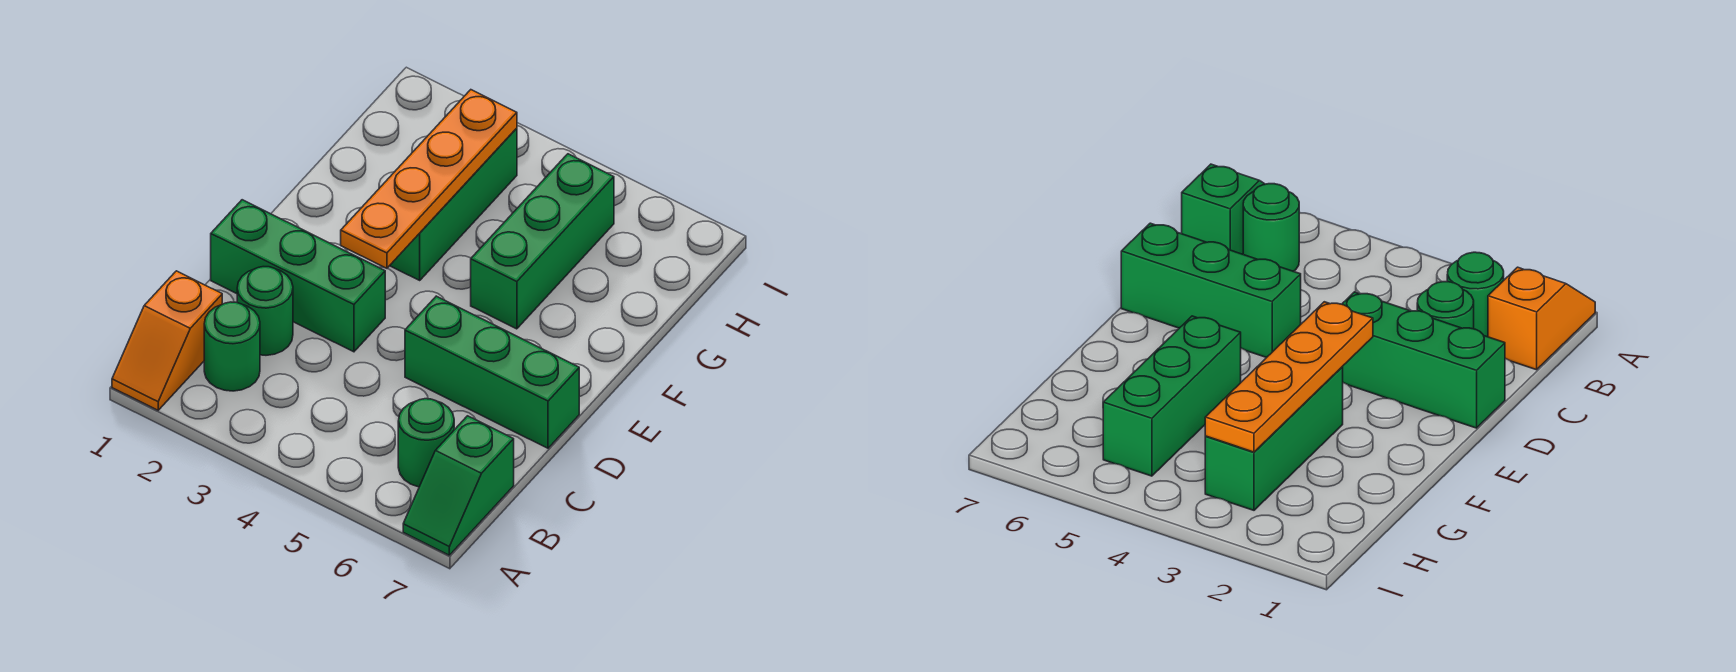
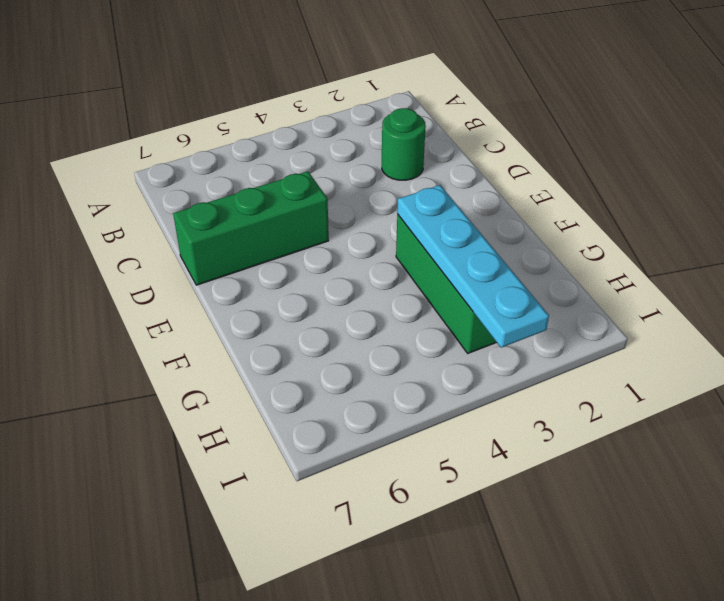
cyan 1x4 plate [397,185,549,348] -> orange 1x4 plate [341,90,517,268]
none -> orange 1x2 slope [112,271,222,410]
none -> green 1x2 slope [403,416,514,555]

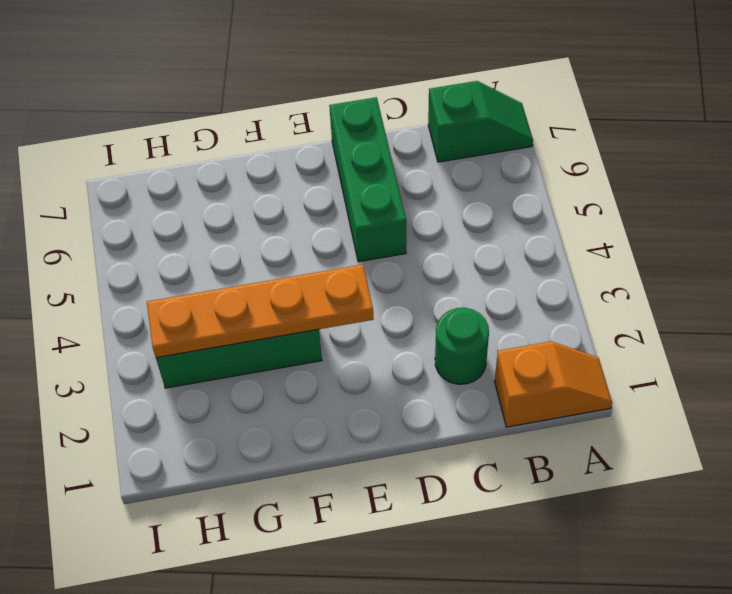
none -> green 1x1 round brick [204,302,260,391]
none -> green 1x1 round brick [398,399,454,487]

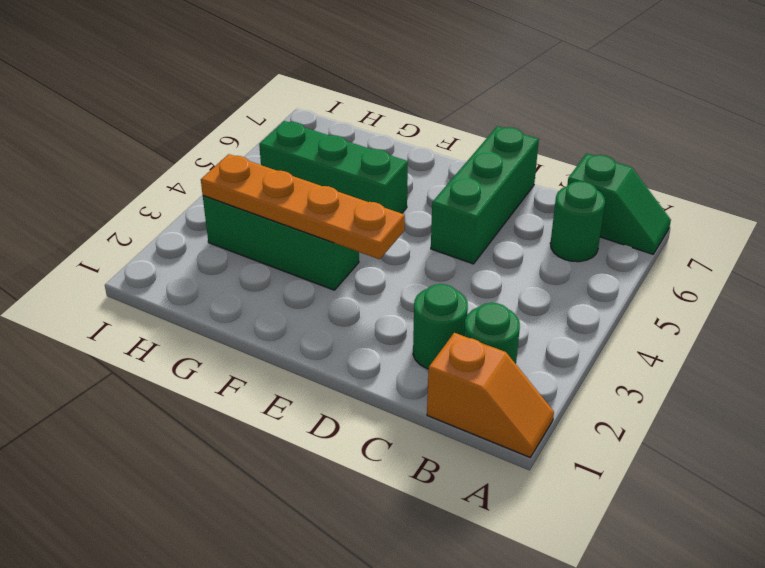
none -> green 1x3 brick [211,200,385,352]

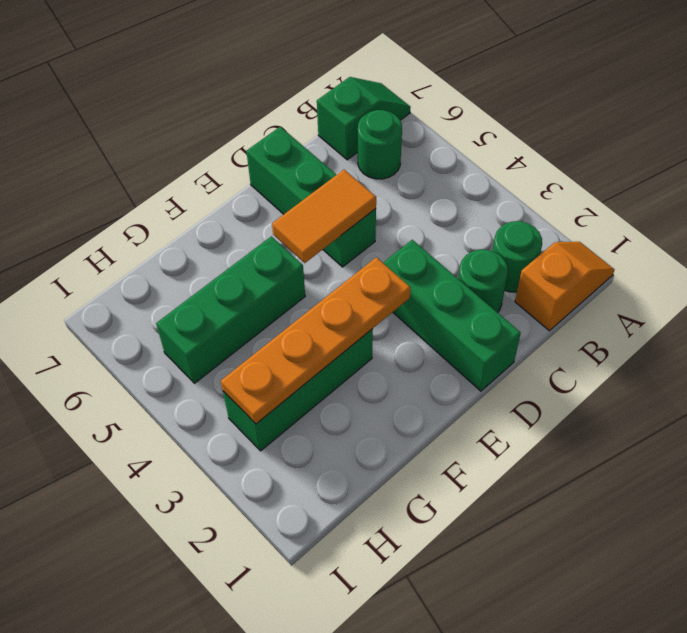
orange 1x2 tile [272,170,376,263] -> none

